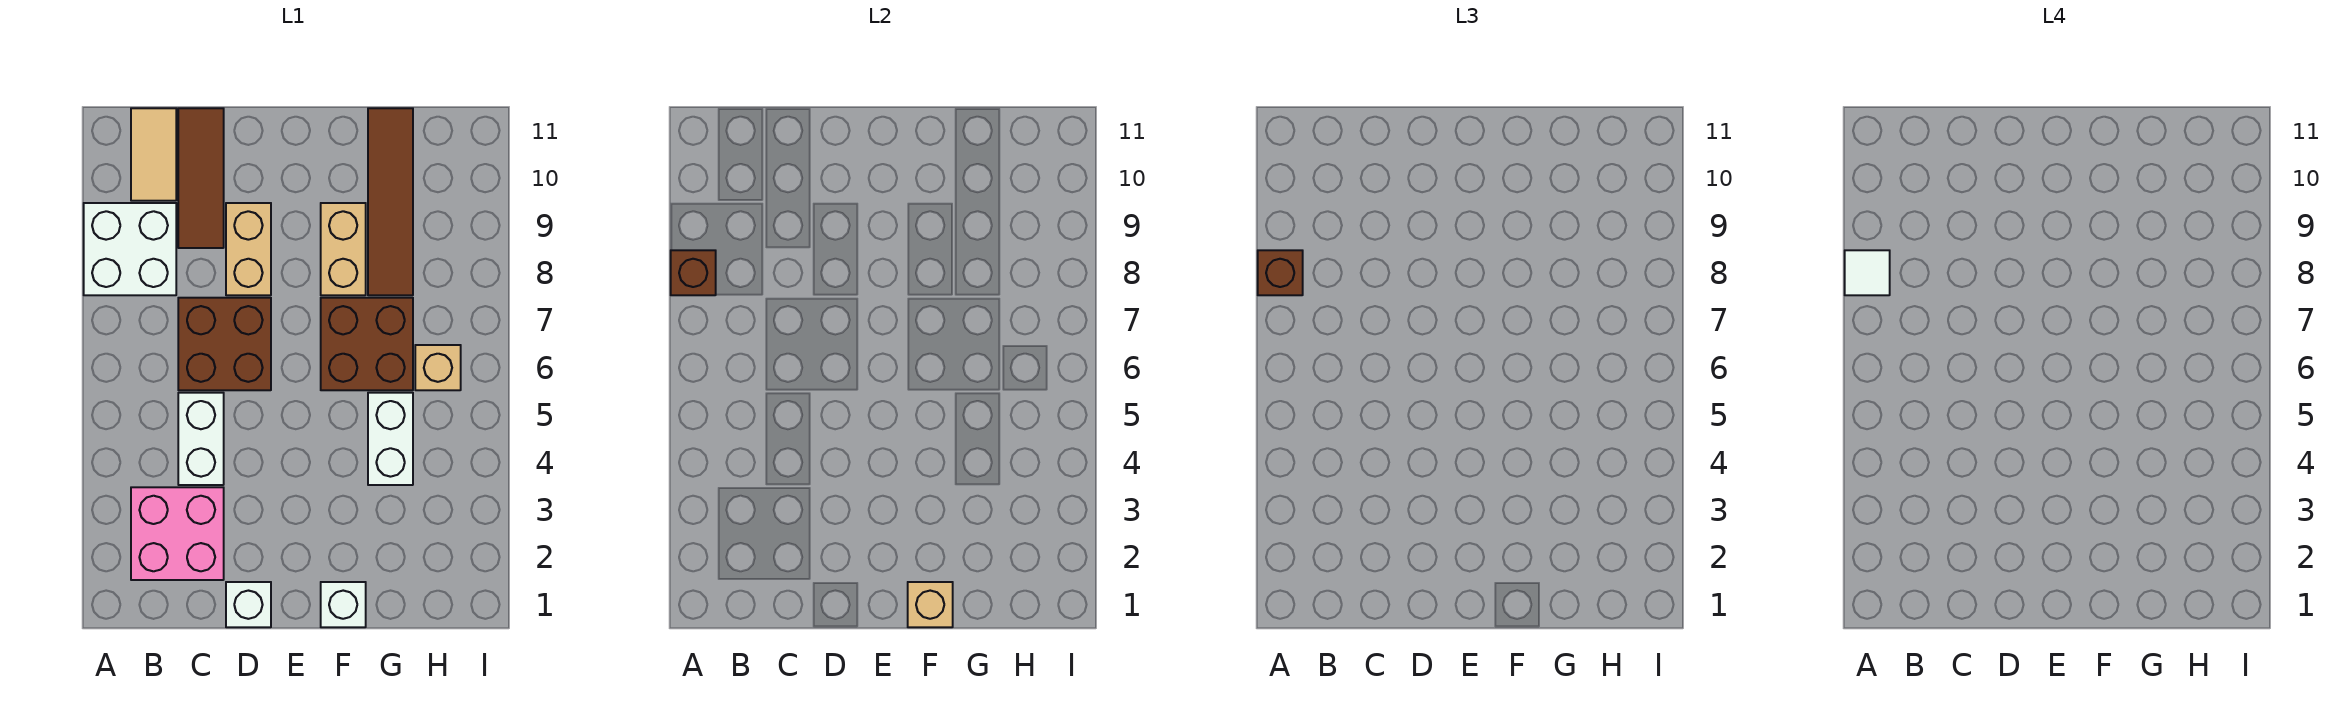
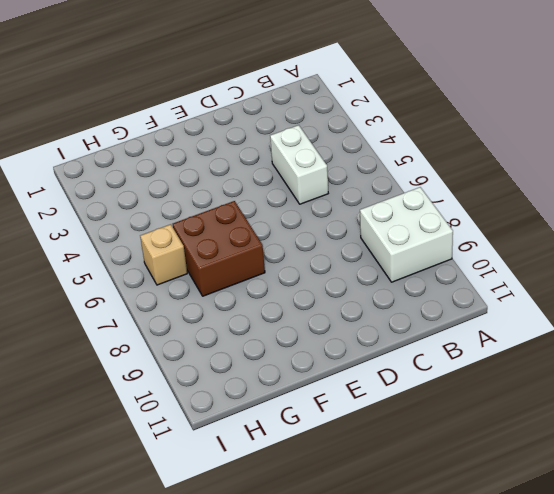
none -> pink 2x2 brick [131,487,224,580]
none -> tan 1x2 tile [131,108,176,201]
none -> brown 2x2 brick [178,298,271,390]

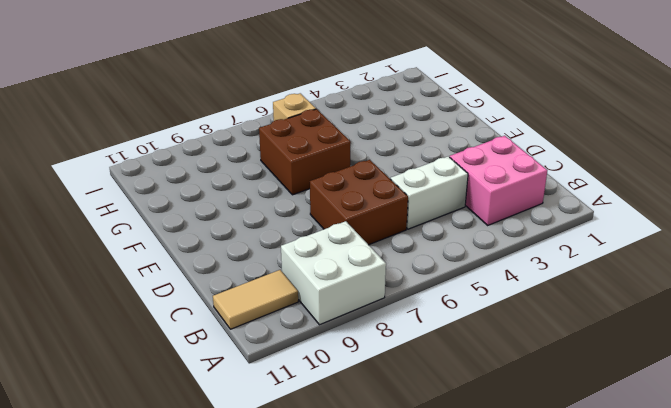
none -> brown 1x3 tile [178,108,224,248]
none -> white 1x1 brick [226,582,271,627]
none -> tan 1x2 brick [226,203,271,295]

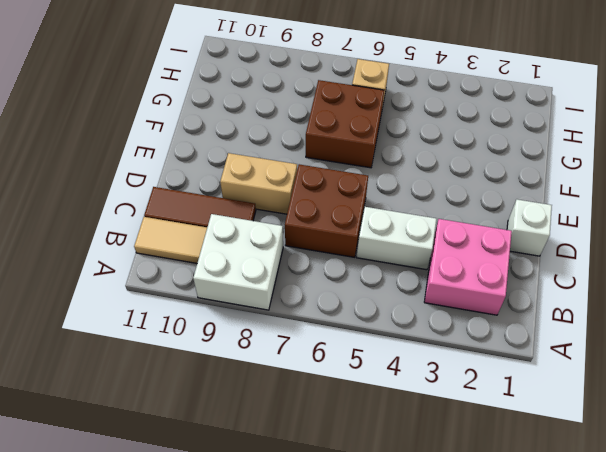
none -> white 1x1 brick [321,582,366,627]
none -> tan 1x2 brick [321,203,366,295]
none -> white 1x2 brick [368,393,413,485]

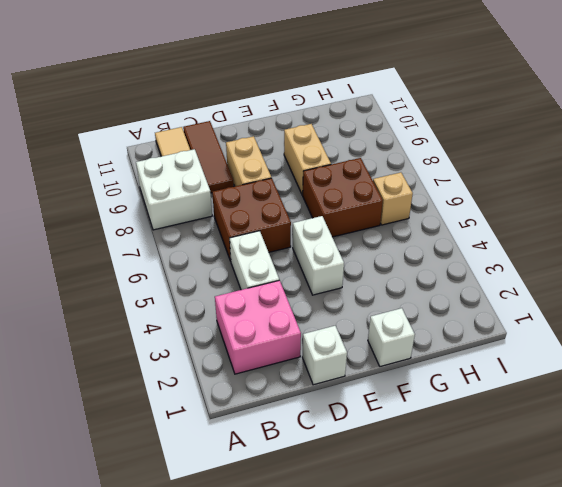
white 1x2 brick [293,216,344,295] -> white 1x2 brick moved to [368,393,413,485]
none -> brown 1x4 tile [368,108,413,295]
none -> brown 1x1 brick [671,250,716,295]
none -> tan 1x1 brick [908,582,953,627]

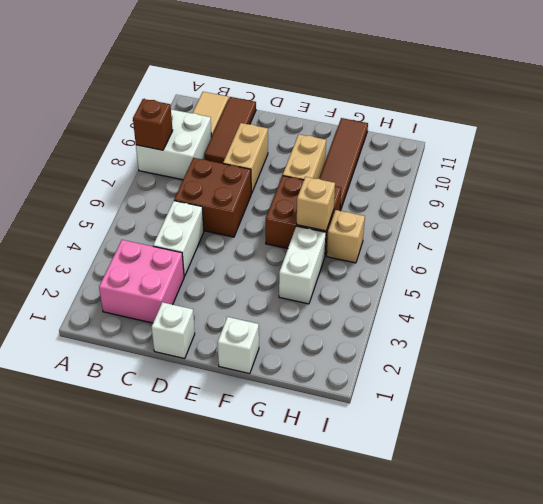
tan 1x1 brick [297,177,335,231] -> tan 1x1 brick moved to [908,582,953,627]
none -> brown 1x1 brick [1258,250,1303,295]
none -> white 1x1 tile [1845,250,1890,295]

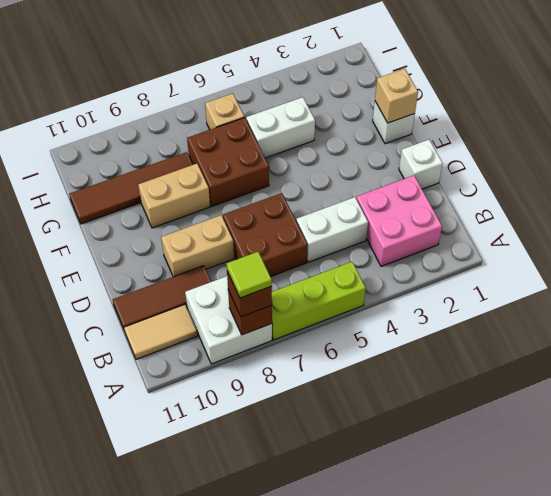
lime 1x3 brick [272,262,366,340] -> none
lime 1x1 tile [226,252,272,298] -> white 1x1 tile [1845,250,1890,295]

